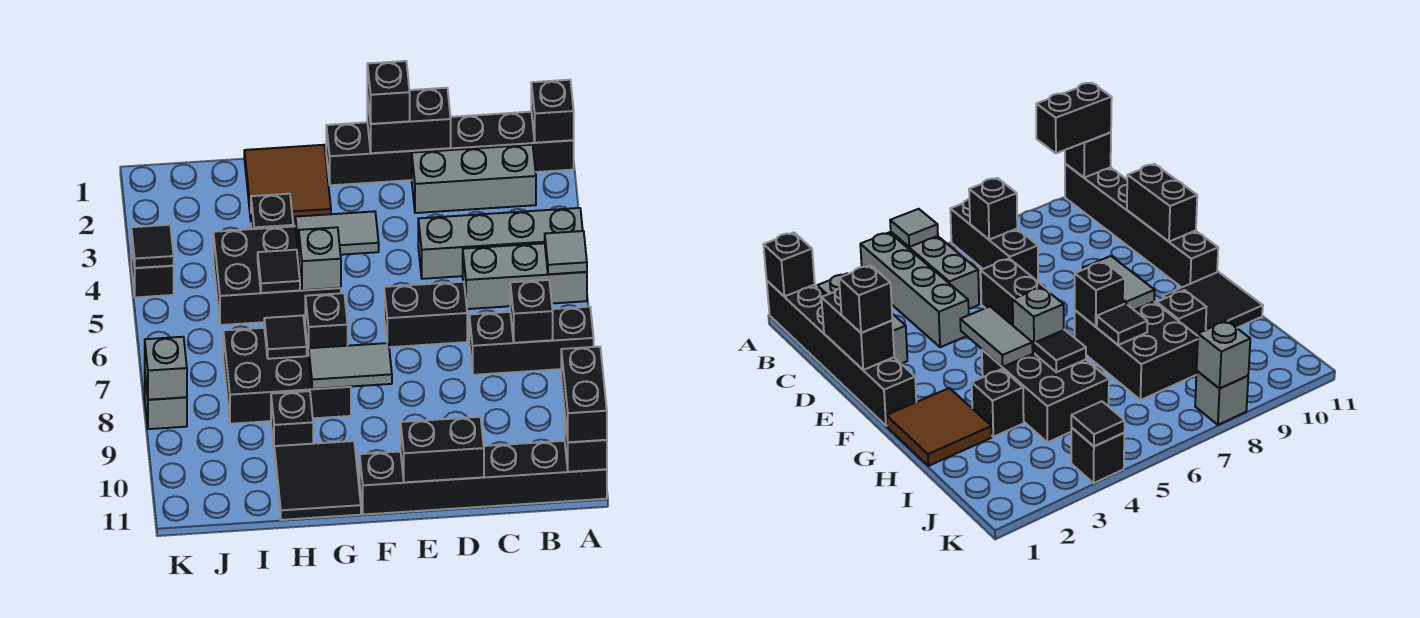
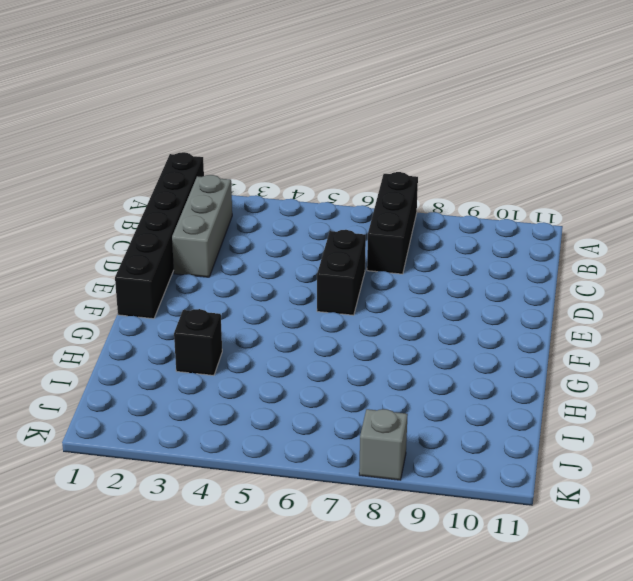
none -> grey 1x4 brick [418,208,583,279]
none -> grey 1x3 brick [463,243,587,309]
none -> black 1x6 brick [360,441,607,515]
none -> brown 2x2 tile [244,145,331,221]

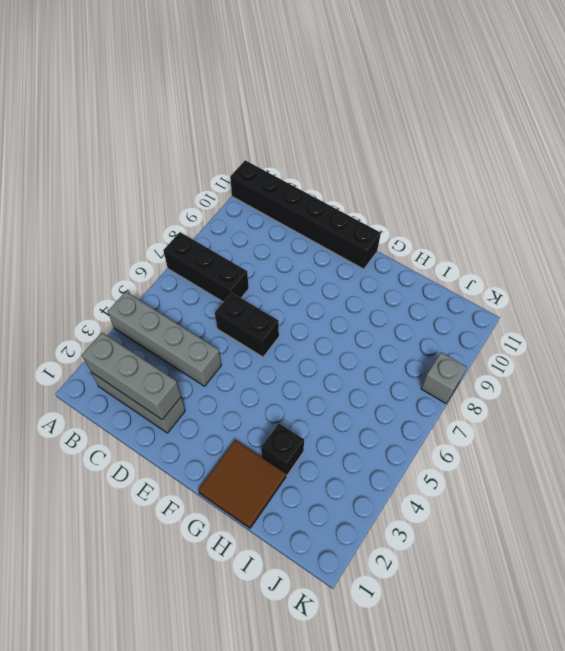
grey 1x3 brick [82,333,181,420] -> grey 1x3 brick moved to [463,243,587,309]
none -> black 1x6 brick [326,112,574,185]
none -> black 2x3 brick [213,226,341,325]
none -> black 2x3 brick [223,325,351,424]
none -> black 2x2 tile [274,441,361,520]

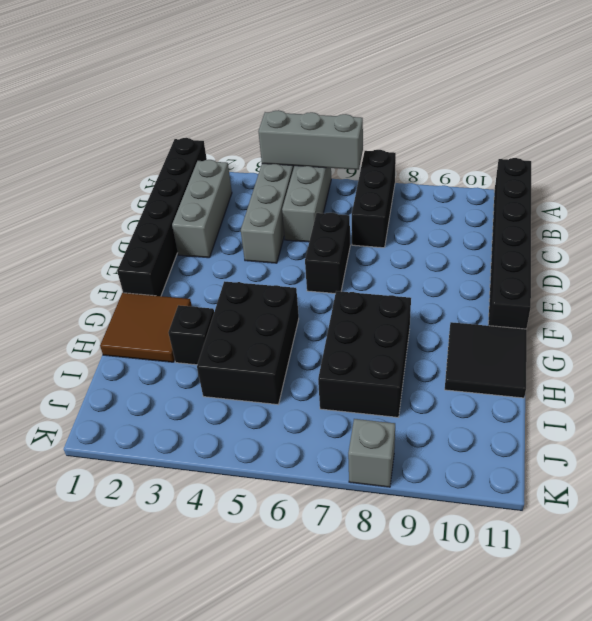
grey 1x3 brick [258,110,363,170] -> grey 1x1 tile [545,231,587,274]
none -> black 1x1 brick [271,391,313,448]
none -> black 1x1 brick [131,238,174,297]
none -> black 1x1 brick [531,80,574,143]
none -> black 1x1 brick [565,420,607,472]

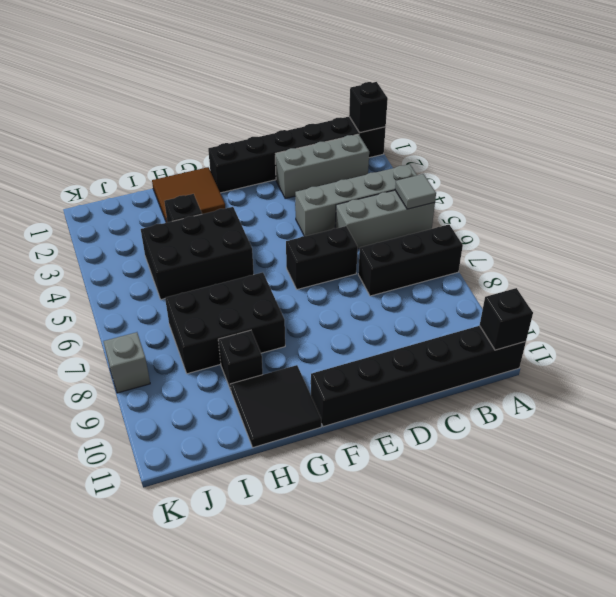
none -> black 1x1 brick [131,238,174,297]
none -> black 1x1 brick [510,280,553,343]
none -> black 1x2 brick [367,88,451,153]
none -> black 1x2 brick [401,417,484,482]

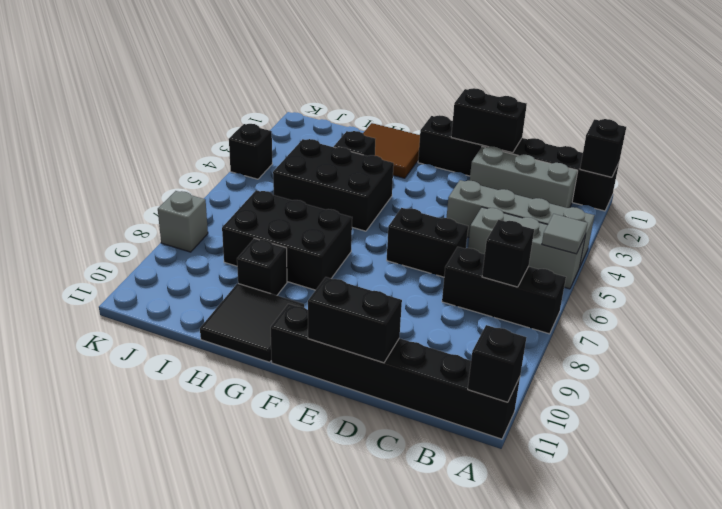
none -> grey 1x2 tile [295,211,379,256]
none -> grey 1x2 tile [309,343,392,389]
none -> grey 1x1 brick [299,227,341,290]
none -> black 1x1 brick [305,293,348,356]

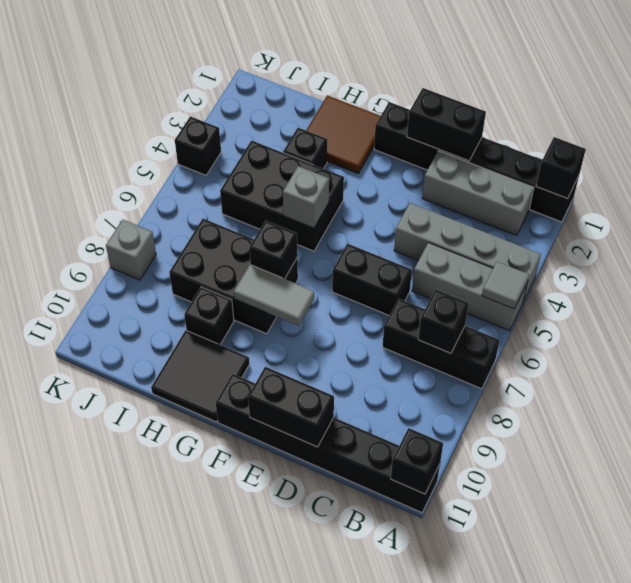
none -> grey 1x2 tile [295,211,379,256]
none -> black 1x1 tile [258,250,300,293]
none -> black 1x1 tile [264,315,307,359]
none -> black 1x1 tile [131,225,174,268]

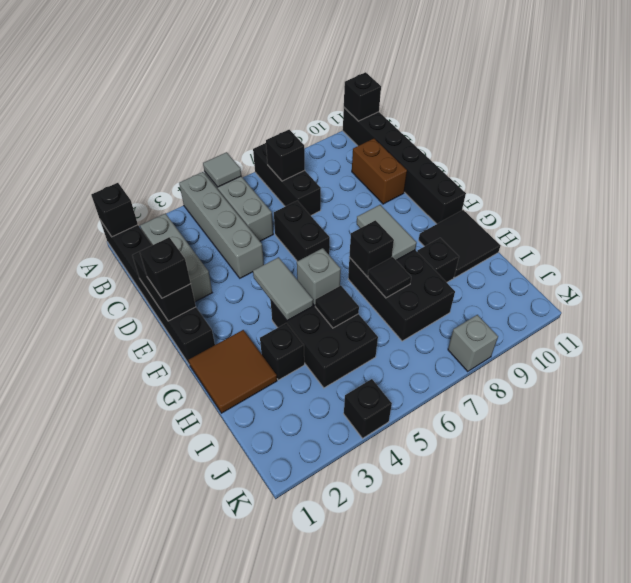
brown 1x2 brick [352,139,407,204] -> none
none -> black 1x2 brick [401,417,484,482]
none -> black 1x1 tile [131,225,174,268]
none -> grey 1x1 brick [145,337,187,400]
none -> black 1x2 brick [561,347,607,442]

